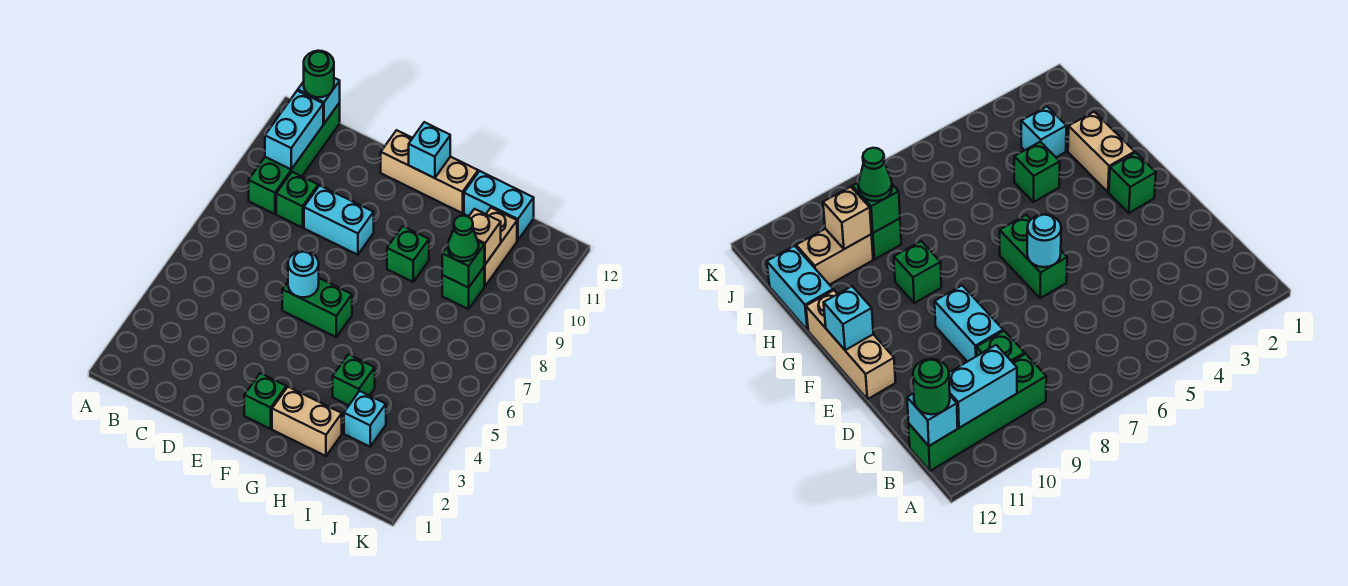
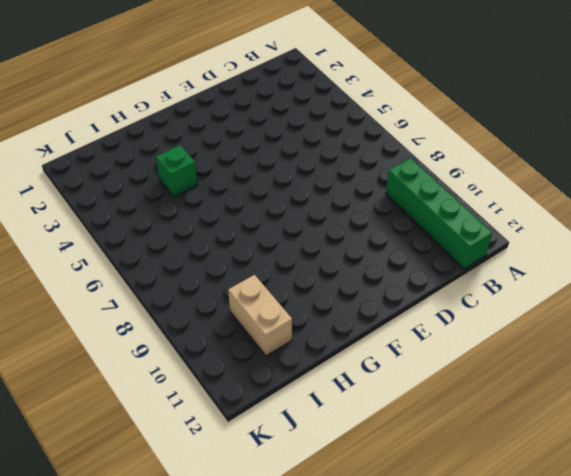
none -> green 1x1 brick [276,172,318,228]
none -> cyan 1x2 brick [304,185,374,255]
none -> green 1x2 brick [282,278,352,337]

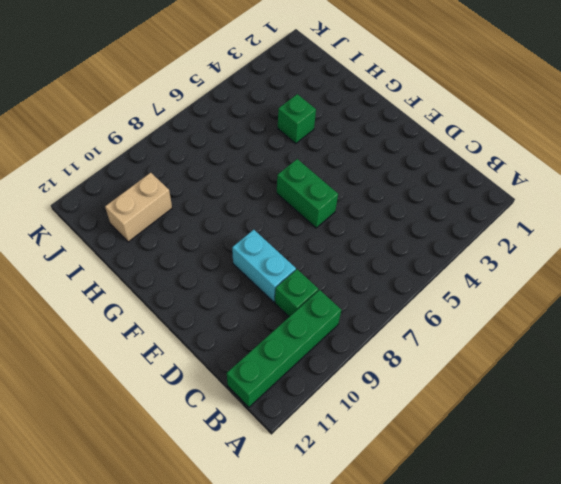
none -> tan 1x3 brick [381,130,478,213]
none -> green 1x1 brick [244,373,286,429]
none -> tan 1x2 brick [272,387,342,456]

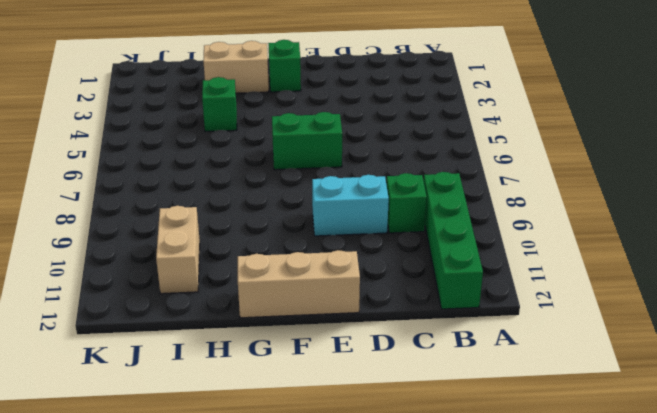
none -> green 1x1 brick [387,226,429,282]
none -> cyan 1x2 brick [464,171,534,240]
none -> cyan 1x1 brick [344,391,386,447]

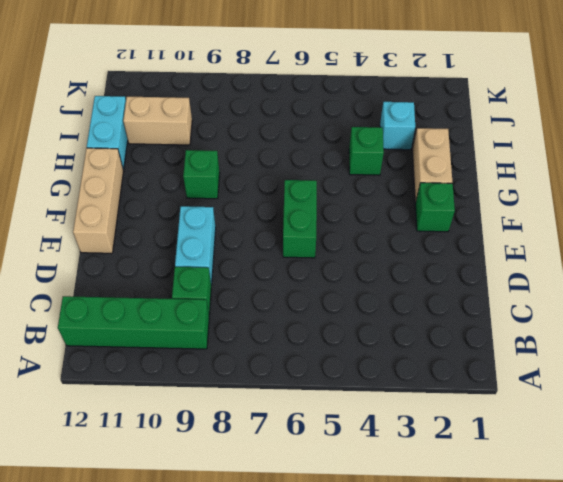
none -> green 1x1 brick [442,267,484,309]
none -> cyan 1x2 brick [265,91,323,169]
none -> cyan 1x1 brick [298,78,340,123]

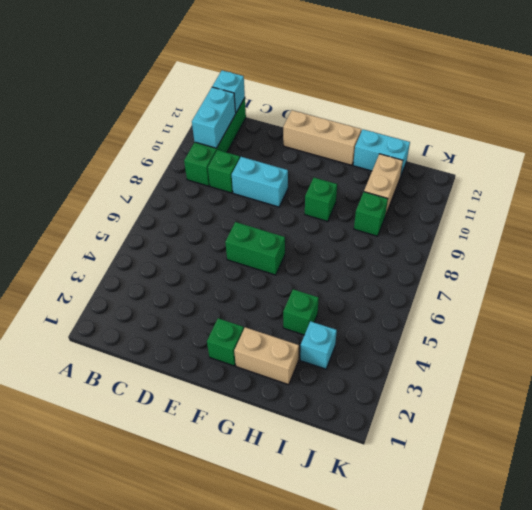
none -> cyan 1x1 round brick [288,251,319,297]
none -> cyan 1x1 brick [409,122,450,178]
none -> green 1x1 brick [442,242,484,288]

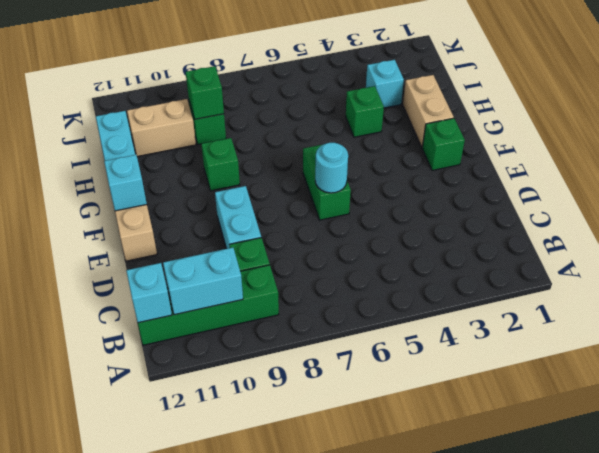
none -> tan 1x1 brick [469,209,501,265]
none -> green 1x1 round brick [304,51,334,97]
none -> green 1x1 cone [448,216,479,261]

